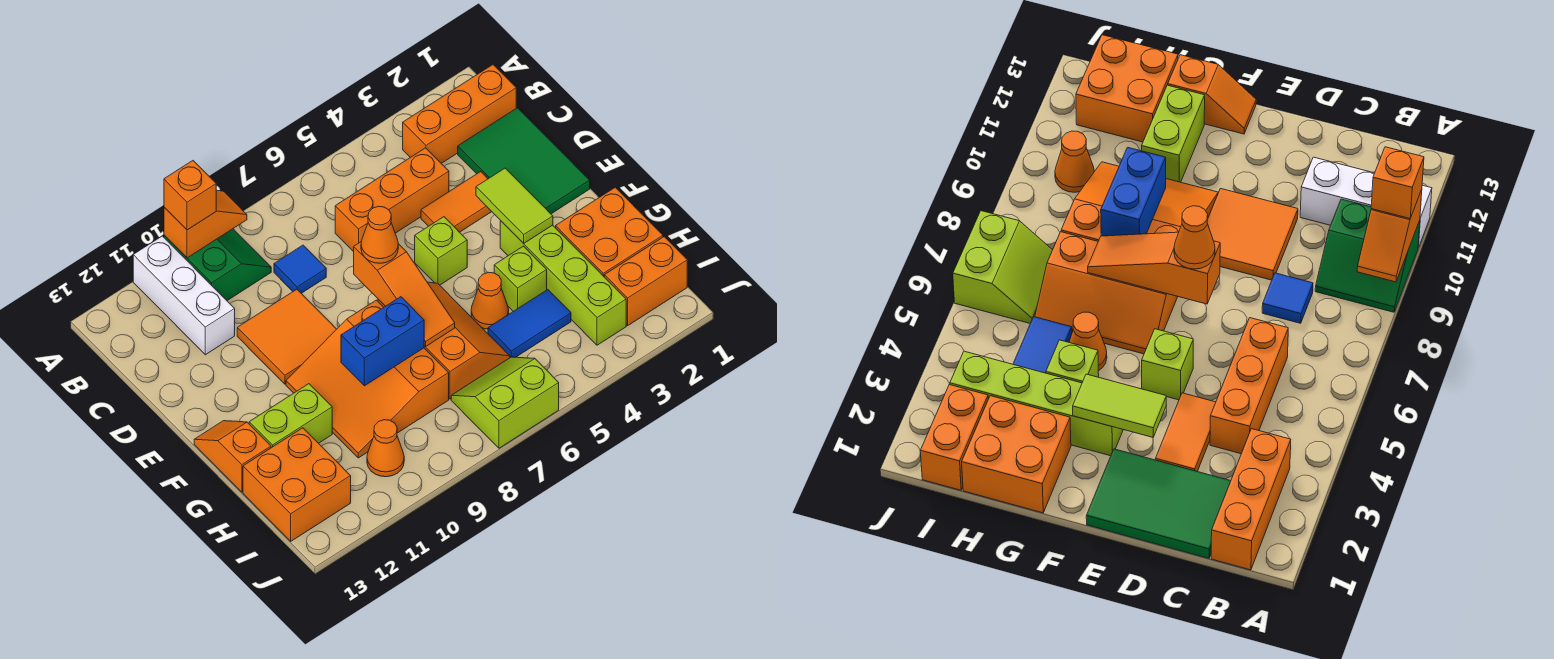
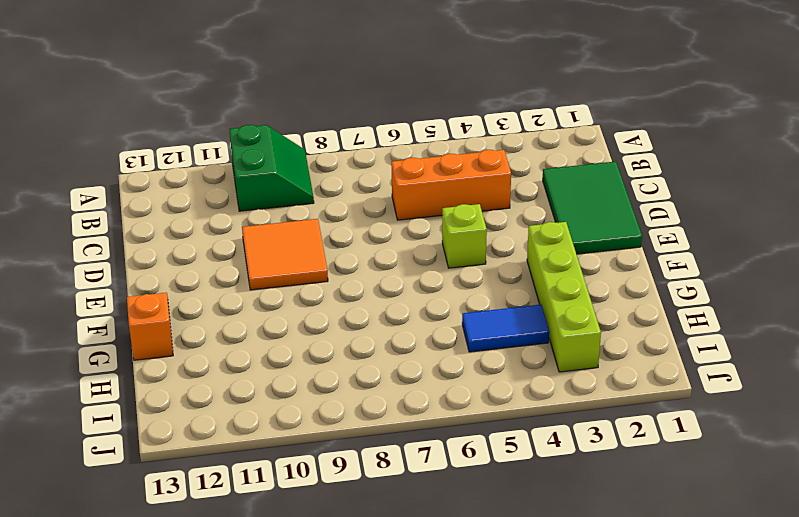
none -> white 1x3 brick [133,236,235,355]
none -> orange 1x3 brick [403,65,516,163]
none -> blue 1x1 tile [274,245,326,293]

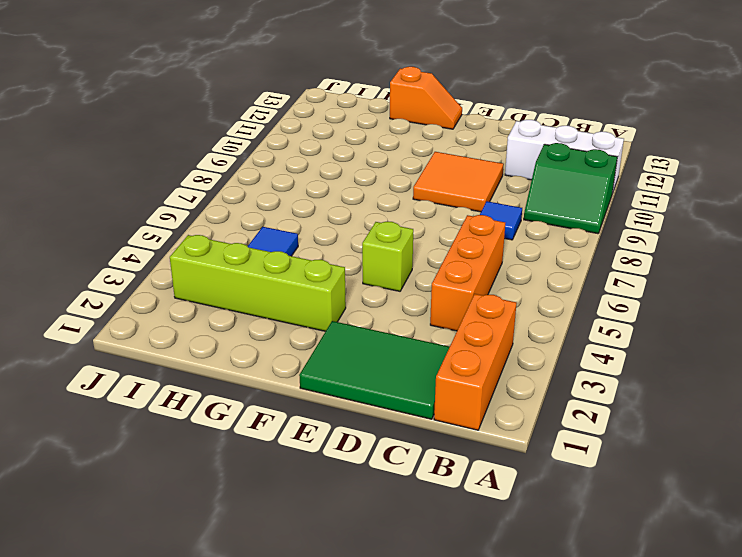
none -> orange 1x2 tile [421,172,492,232]
none -> orange 2x3 slope [378,282,510,399]
none -> orange 3x3 slope [286,300,449,458]

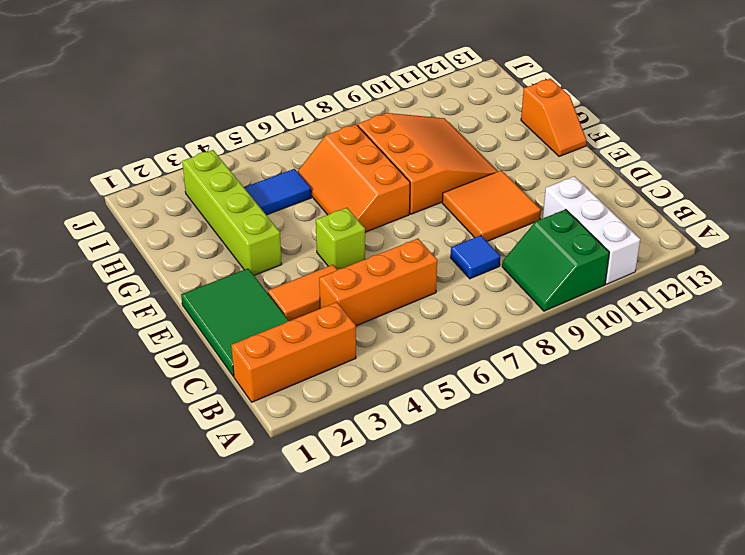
none -> orange 2x2 brick [556,187,663,276]
none -> lime 1x1 brick [494,246,547,311]
none -> orange 1x1 cone [471,272,509,329]

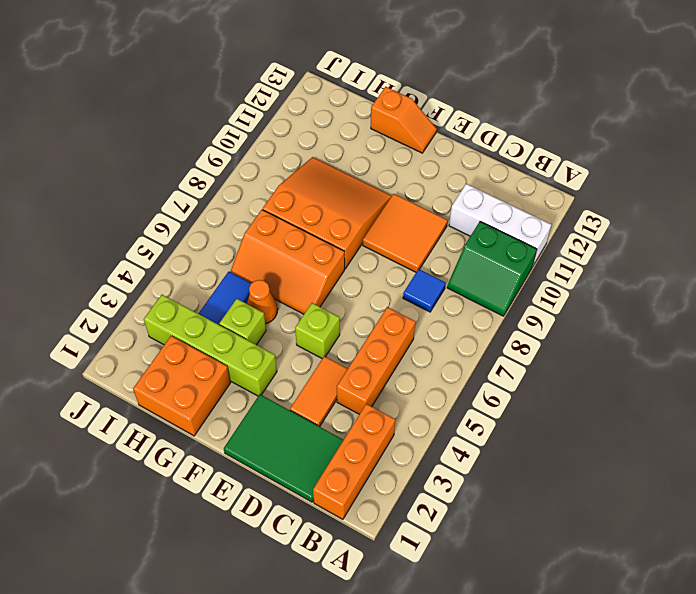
none -> lime 1x2 brick [249,384,332,448]
none -> orange 2x2 brick [243,428,351,541]
none -> orange 1x2 brick [604,237,687,325]

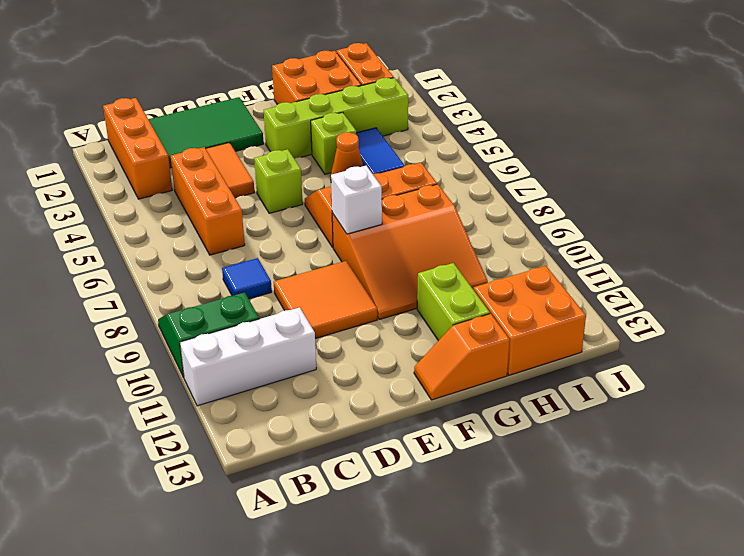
white 1x1 brick [331,165,382,234] -> none
none -> lime 2x2 slope [451,357,559,448]
none -> orange 1x1 cone [367,420,404,477]
none -> orange 1x2 slope [164,190,247,258]

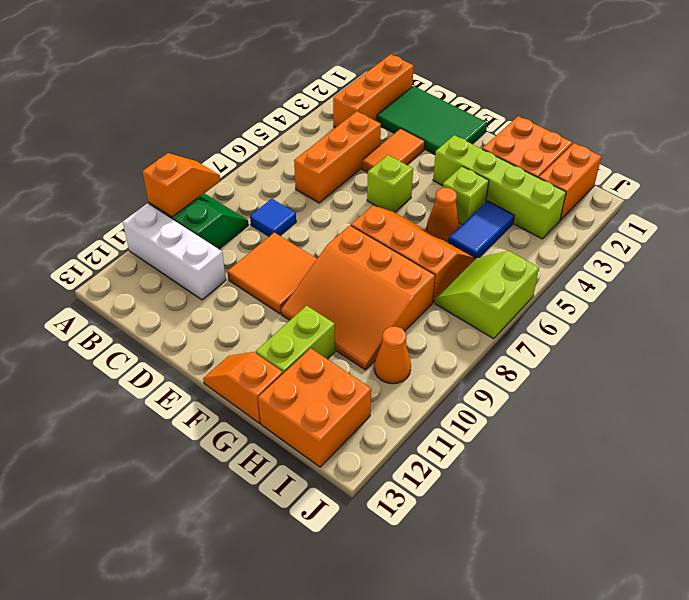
none -> lime 1x2 tile [476,168,553,243]
none -> orange 1x3 slope [354,242,455,347]
none -> blue 1x2 brick [341,297,424,386]

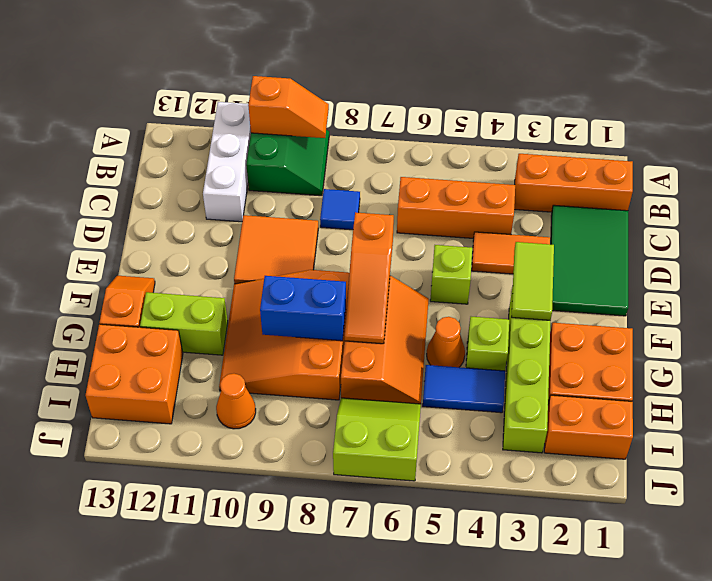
none -> orange 1x1 brick [164,161,216,230]
none -> orange 1x1 cone [361,206,398,263]

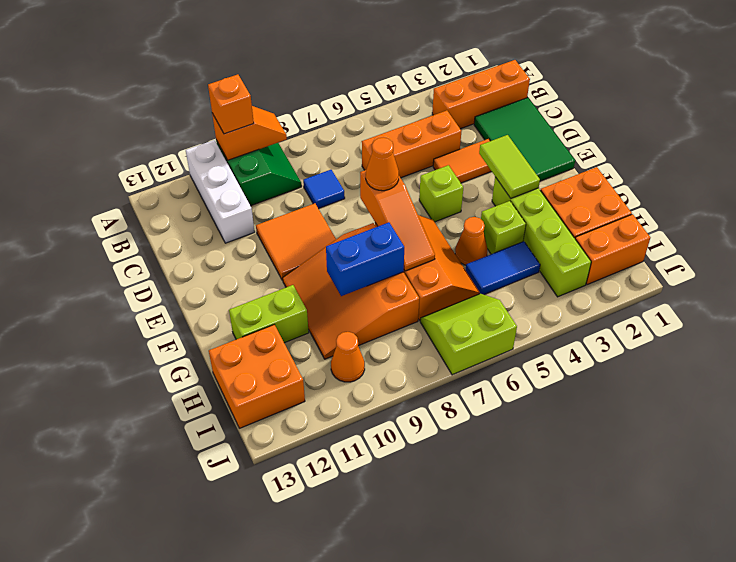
none -> orange 1x2 slope [194,421,271,492]

